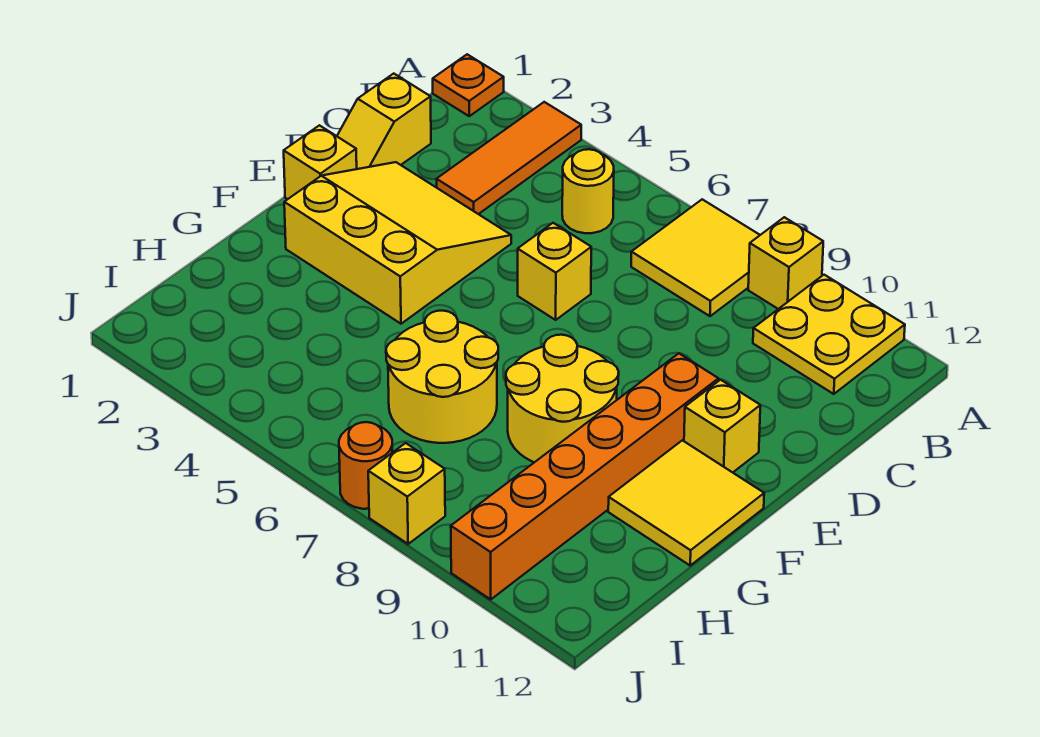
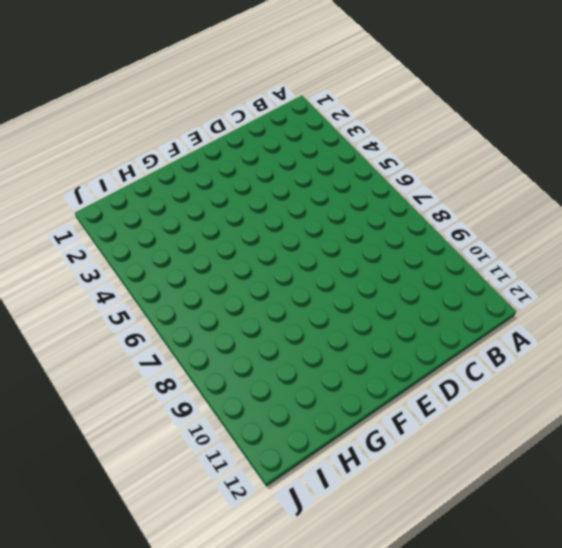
none -> orange 1x1 plate [433,54,504,116]
none -> orange 1x3 tile [436,102,581,214]
none -> yellow 2x2 tile [631,199,760,316]

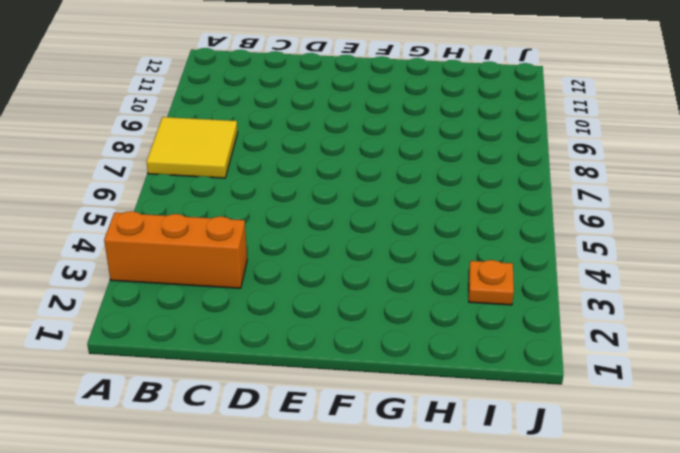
orange 1x3 brick [104,211,247,288] -> orange 1x3 tile [436,102,581,214]
orange 1x1 plate [469,260,514,305] -> orange 1x1 plate moved to [433,54,504,116]
none -> yellow 1x1 brick [748,217,823,309]
none -> yellow 2x2 plate [753,275,905,394]
none -> yellow 1x1 round brick [562,149,614,233]

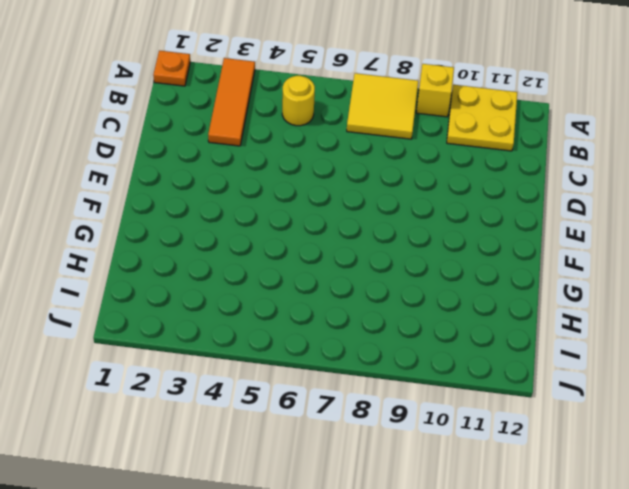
none -> yellow 1x2 slope [337,74,431,169]
none -> yellow 3x3 slope [284,162,511,324]
none -> yellow 1x1 brick [518,223,591,320]

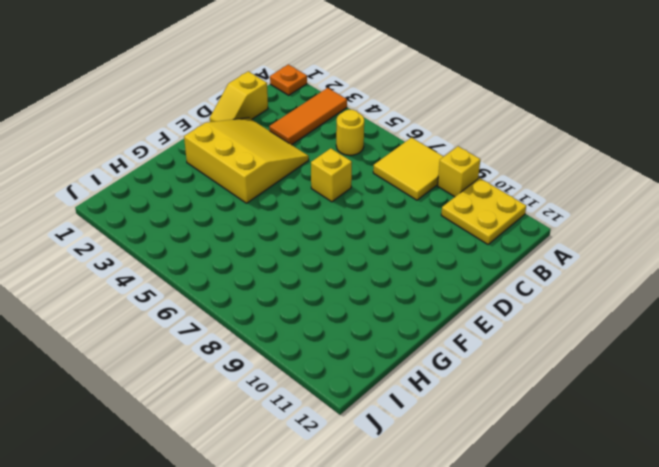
none -> yellow 1x1 brick [284,125,357,199]
none -> orange 1x6 brick [451,353,718,599]
none -> yellow 1x1 brick [684,380,760,472]

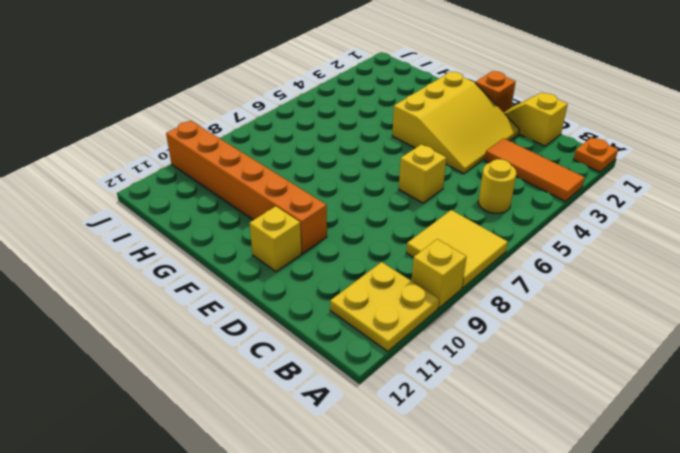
orange 1x1 brick [475,71,516,113] -> yellow 1x1 brick [284,125,357,199]
none -> yellow 2x2 round brick [506,335,619,462]
none -> yellow 2x2 tile [608,440,764,565]
none -> yellow 2x2 round brick [386,311,498,443]

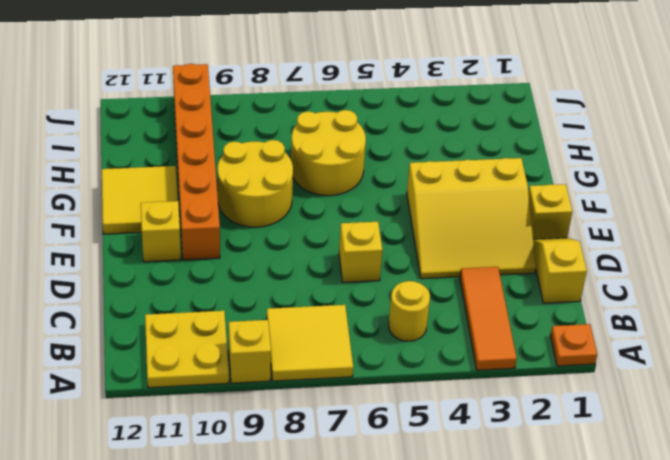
none -> orange 1x1 round brick [339,422,392,509]
none -> yellow 1x1 brick [368,443,445,544]

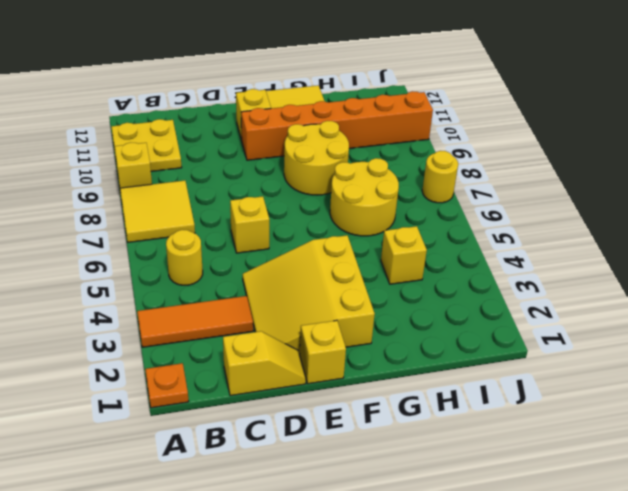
yellow 1x1 brick [381,226,427,284] -> yellow 1x1 brick moved to [368,443,445,544]
yellow 1x1 round brick [422,151,458,203] -> orange 1x1 round brick [339,422,392,509]

